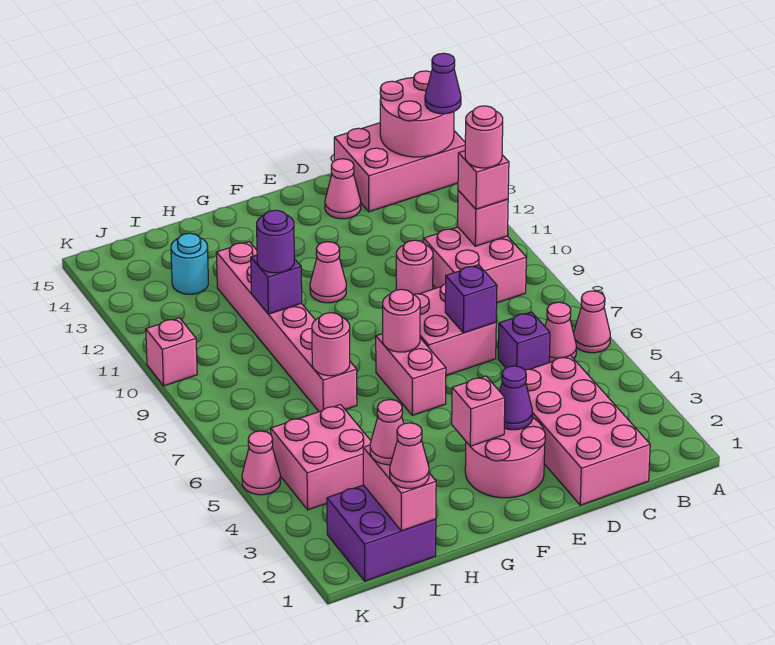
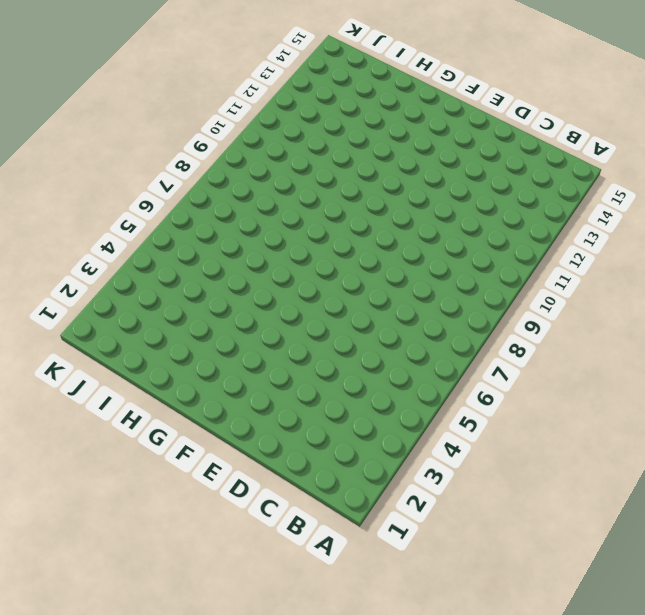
none -> pink 1x1 cone [574,291,610,353]
none -> pink 2x3 brick [334,123,465,212]
none -> pink 1x1 cone [545,302,576,363]
none -> pink 2x2 brick [424,227,526,303]

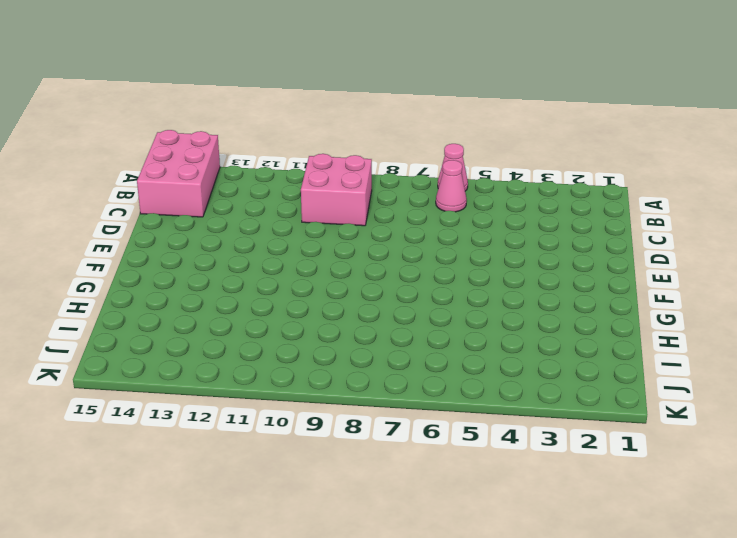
none -> pink 2x4 brick [525,355,650,505]
none -> purple 1x1 brick [498,312,550,370]
none -> pink 2x2 brick [414,284,496,375]
none -> pink 1x1 round brick [396,240,433,294]

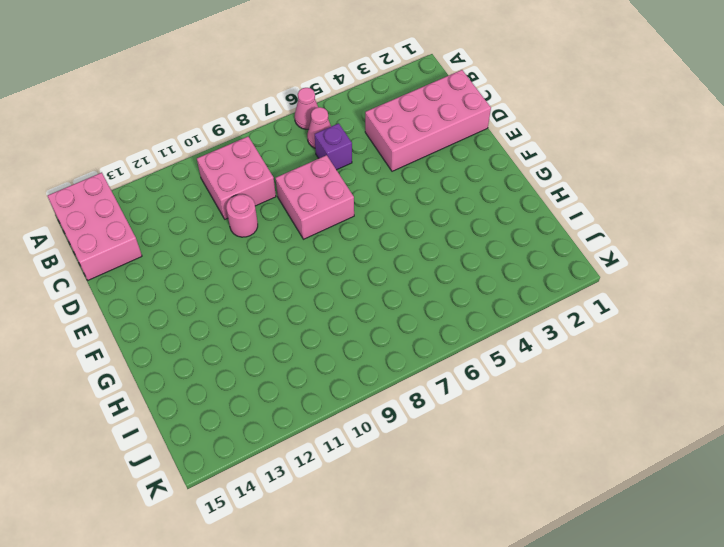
none -> pink 1x1 cone [325,159,361,219]
none -> pink 2x2 round brick [465,417,545,498]
none -> pink 1x2 brick [376,334,446,415]
none -> pink 1x1 cone [310,242,346,303]

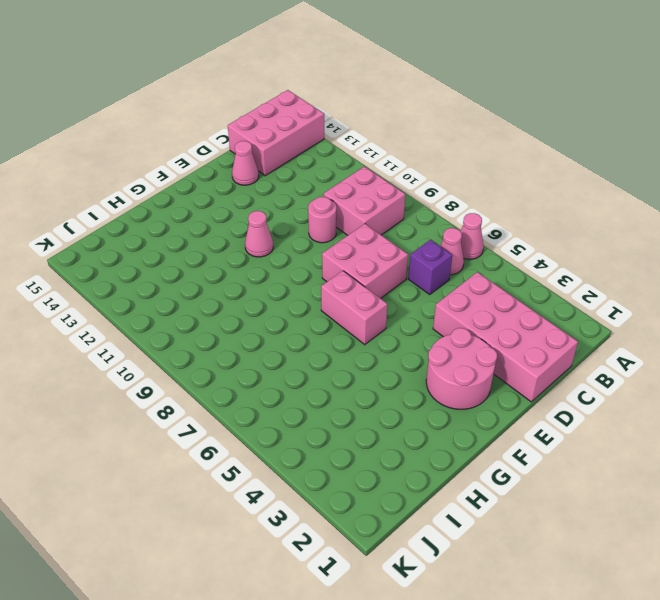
none -> pink 1x6 brick [216,242,357,412]
none -> purple 2x2 brick [327,485,436,581]
none -> pink 2x2 brick [271,405,371,510]
none -> cyan 1x1 round brick [171,233,208,294]

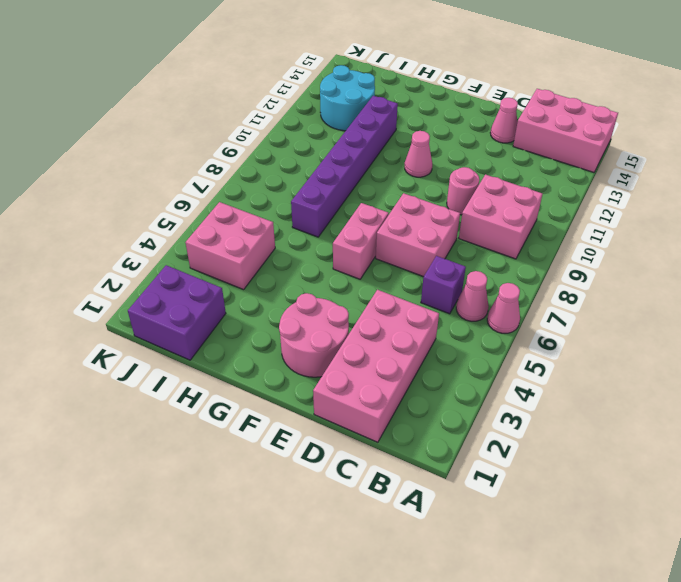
purple 1x6 brick [291,96,398,237] -> pink 1x6 brick [216,242,357,412]
cyan 2x2 round brick [320,65,375,131] -> cyan 1x1 round brick [171,233,208,294]
none -> pink 1x1 cone [242,431,280,495]
none -> pink 1x1 brick [146,318,197,386]
none -> pink 2x2 round brick [380,71,454,157]
none -> pink 1x1 brick [458,190,508,246]

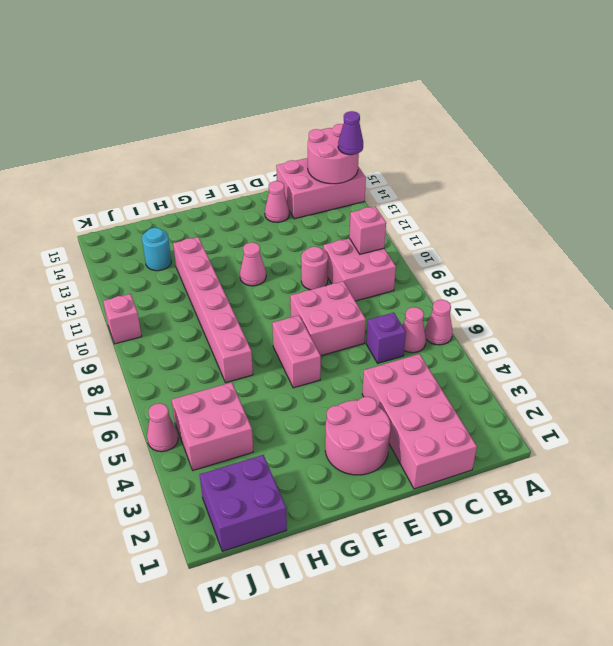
none -> purple 1x1 brick [445,265,497,333]
none -> purple 1x1 cone [500,366,533,430]
none -> pink 1x1 brick [452,376,505,446]
none -> pink 1x1 round brick [383,289,420,352]

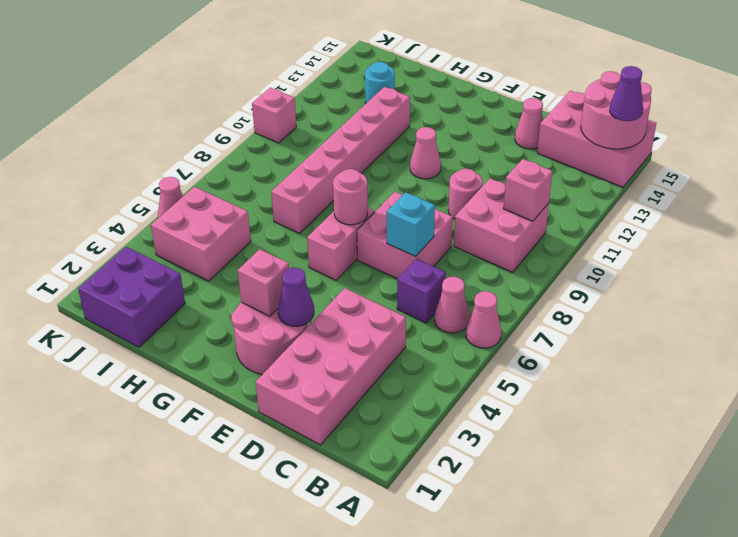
cyan 1x1 brick [387,192,435,256] -> purple 1x1 brick [445,265,497,333]
none -> pink 1x1 round brick [312,313,350,376]
none -> purple 1x1 brick [251,255,302,314]
none -> pink 1x2 brick [363,445,436,531]
none -> pink 1x1 brick [458,151,509,209]

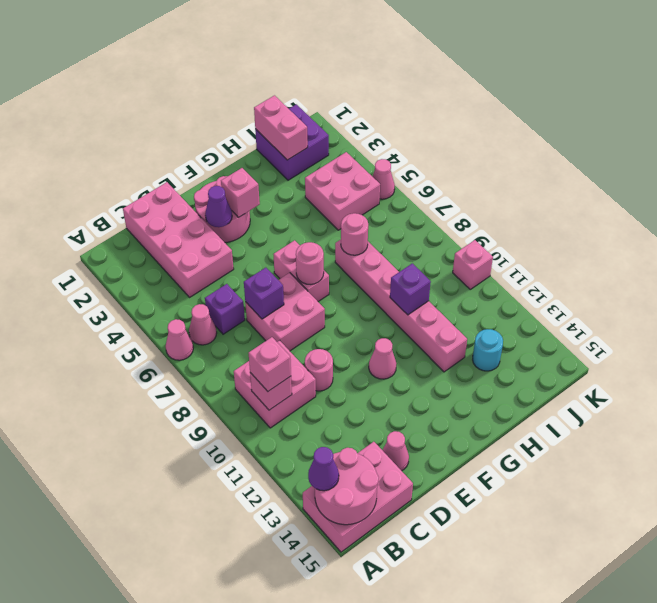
none -> purple 1x1 round brick [257,210,294,273]
none -> pink 1x1 cone [390,423,429,488]
none -> pink 1x1 cone [370,400,404,465]
none -> pink 1x1 round brick [465,106,503,168]

